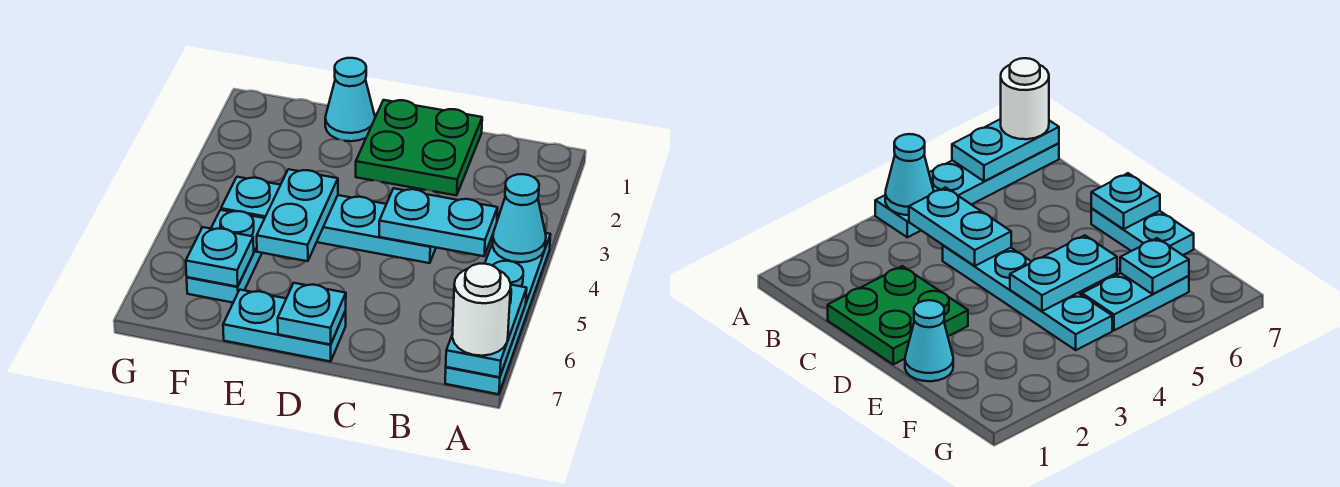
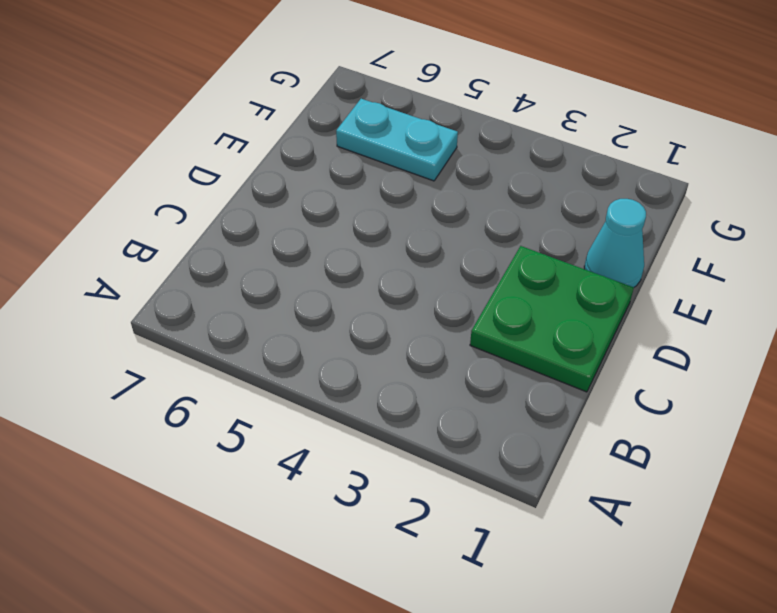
none -> cyan 1x4 plate [445,233,551,394]
none -> cyan 1x4 plate [221,177,436,263]
none -> cyan 1x2 plate [223,290,346,361]

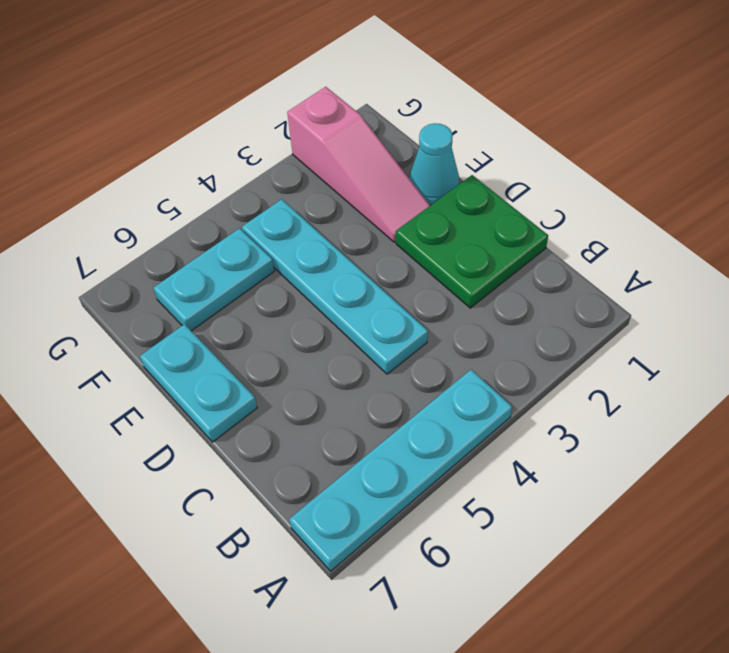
pink 1x3 slope [287,87,430,242] -> none
none -> cyan 1x1 cone [493,174,546,262]
none -> cyan 1x2 plate [446,285,527,377]
none -> cyan 1x2 plate [379,188,498,256]

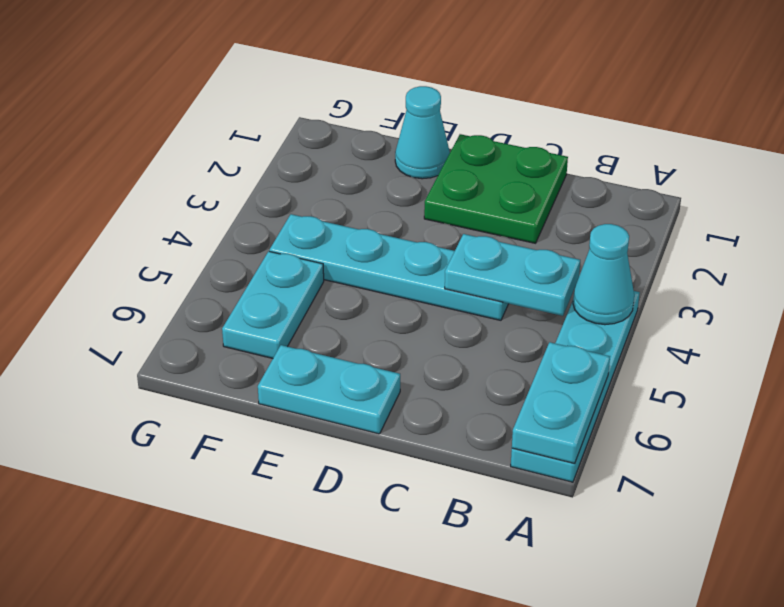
none -> cyan 1x1 plate [278,283,346,345]
none -> cyan 1x2 plate [257,169,338,261]
none -> cyan 1x1 plate [186,227,254,287]

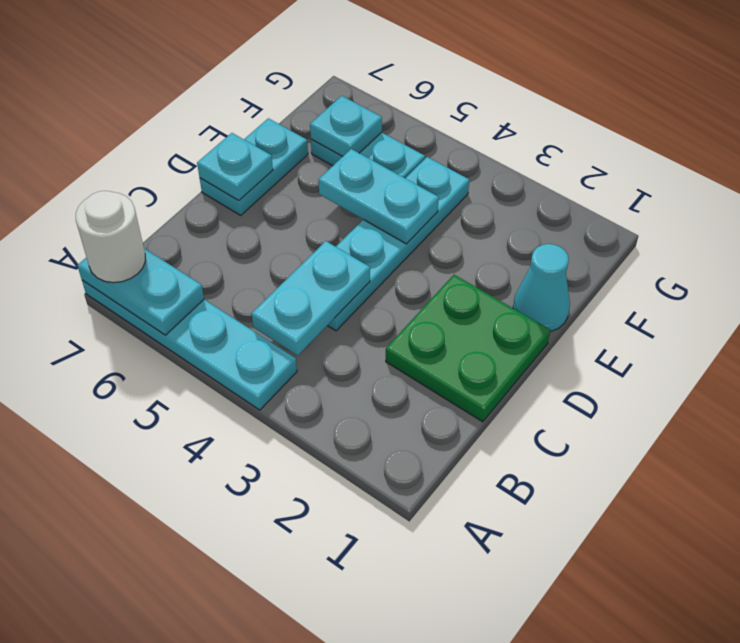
none -> cyan 1x1 cone [493,174,546,262]

